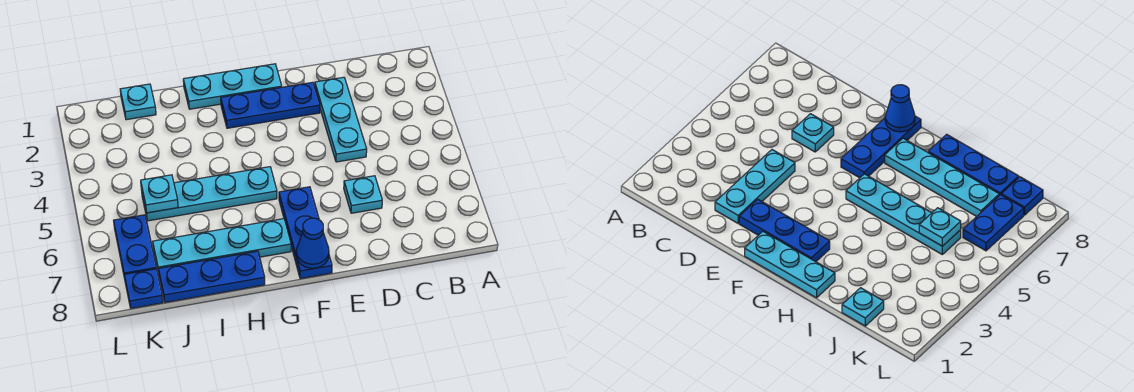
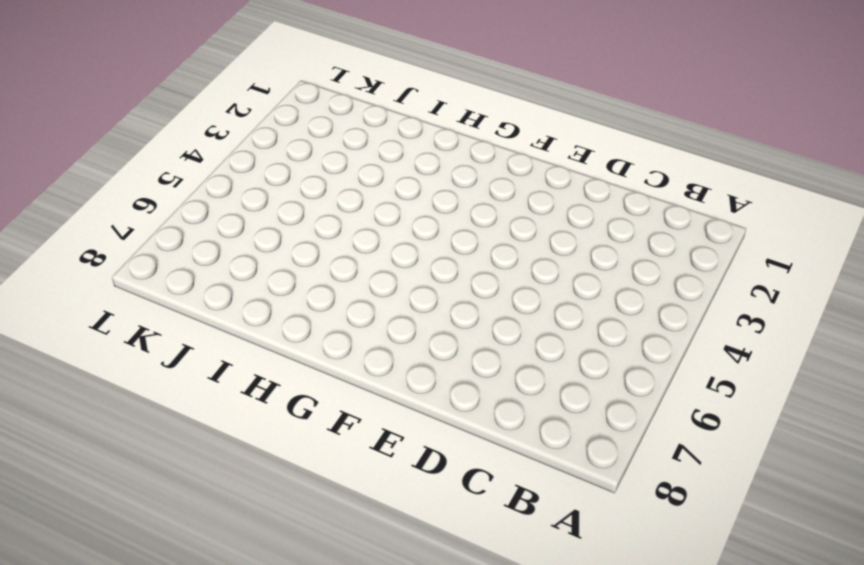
none -> cyan 1x3 plate [315,77,367,162]
none -> cyan 1x1 plate [344,176,382,213]
none -> blue 1x3 plate [221,82,320,128]

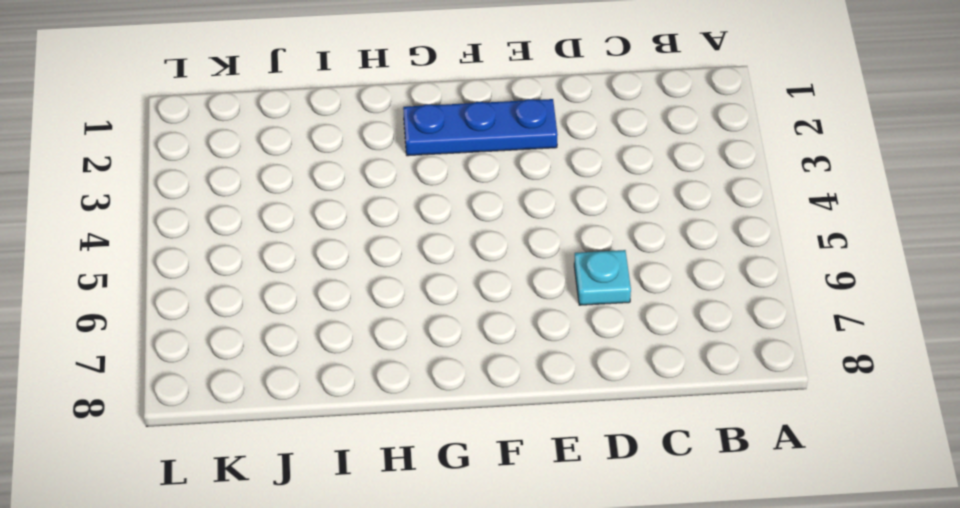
none -> cyan 1x3 plate [315,77,367,162]
none -> cyan 1x3 plate [183,64,282,109]
none -> blue 1x3 plate [279,187,332,279]

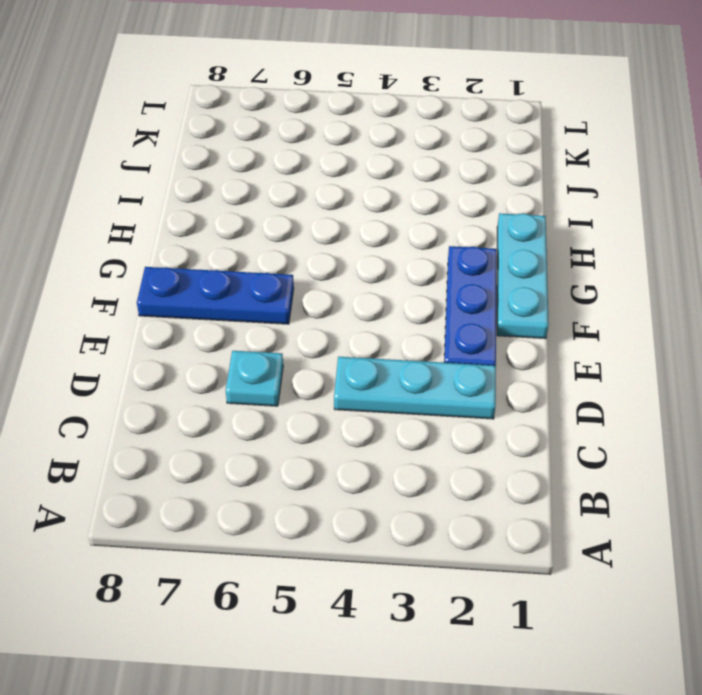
none -> cyan 1x4 plate [141,167,277,221]
none -> cyan 1x4 plate [153,219,291,273]
none -> blue 1x3 plate [158,251,265,302]

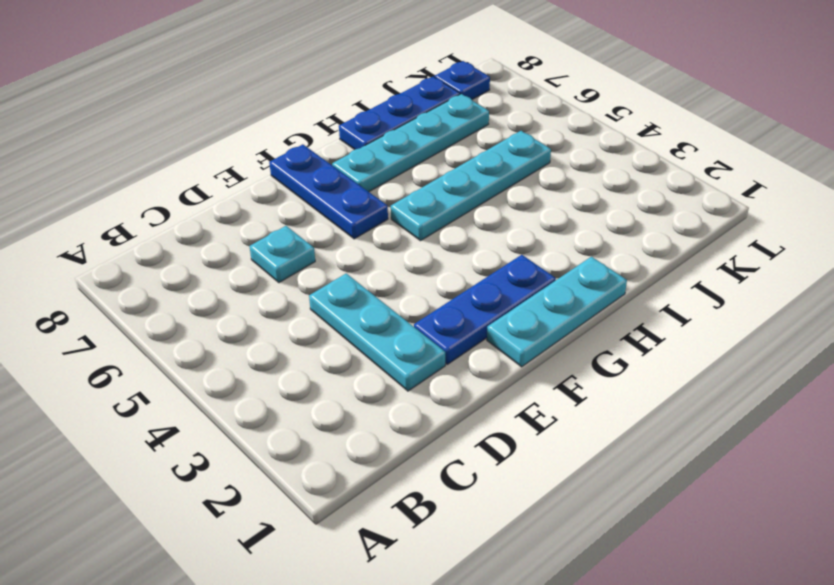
none -> cyan 1x1 plate [120,84,156,120]
none -> blue 1x2 plate [114,215,157,278]
none -> blue 1x1 cone [296,218,329,268]

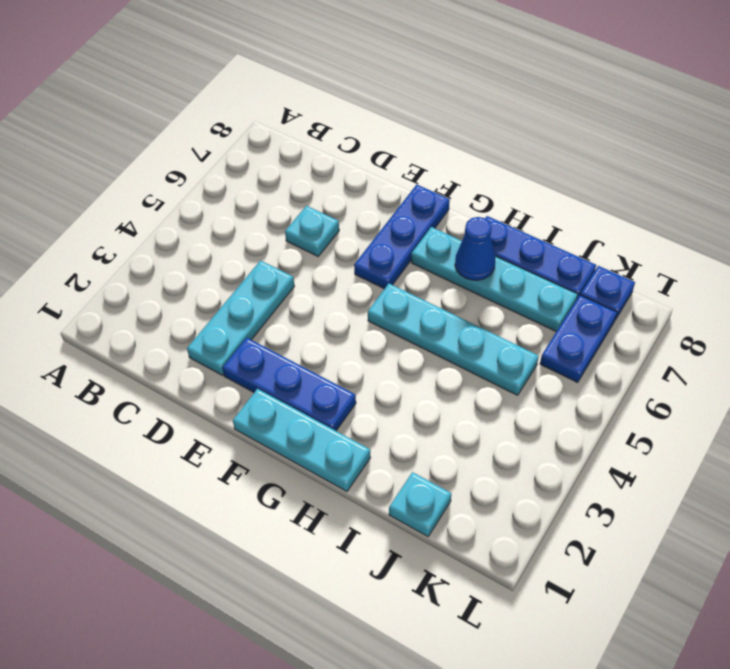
blue 1x1 cone [455,217,495,280] -> blue 1x1 cone moved to [296,218,329,268]
none -> cyan 1x1 plate [141,175,178,213]

